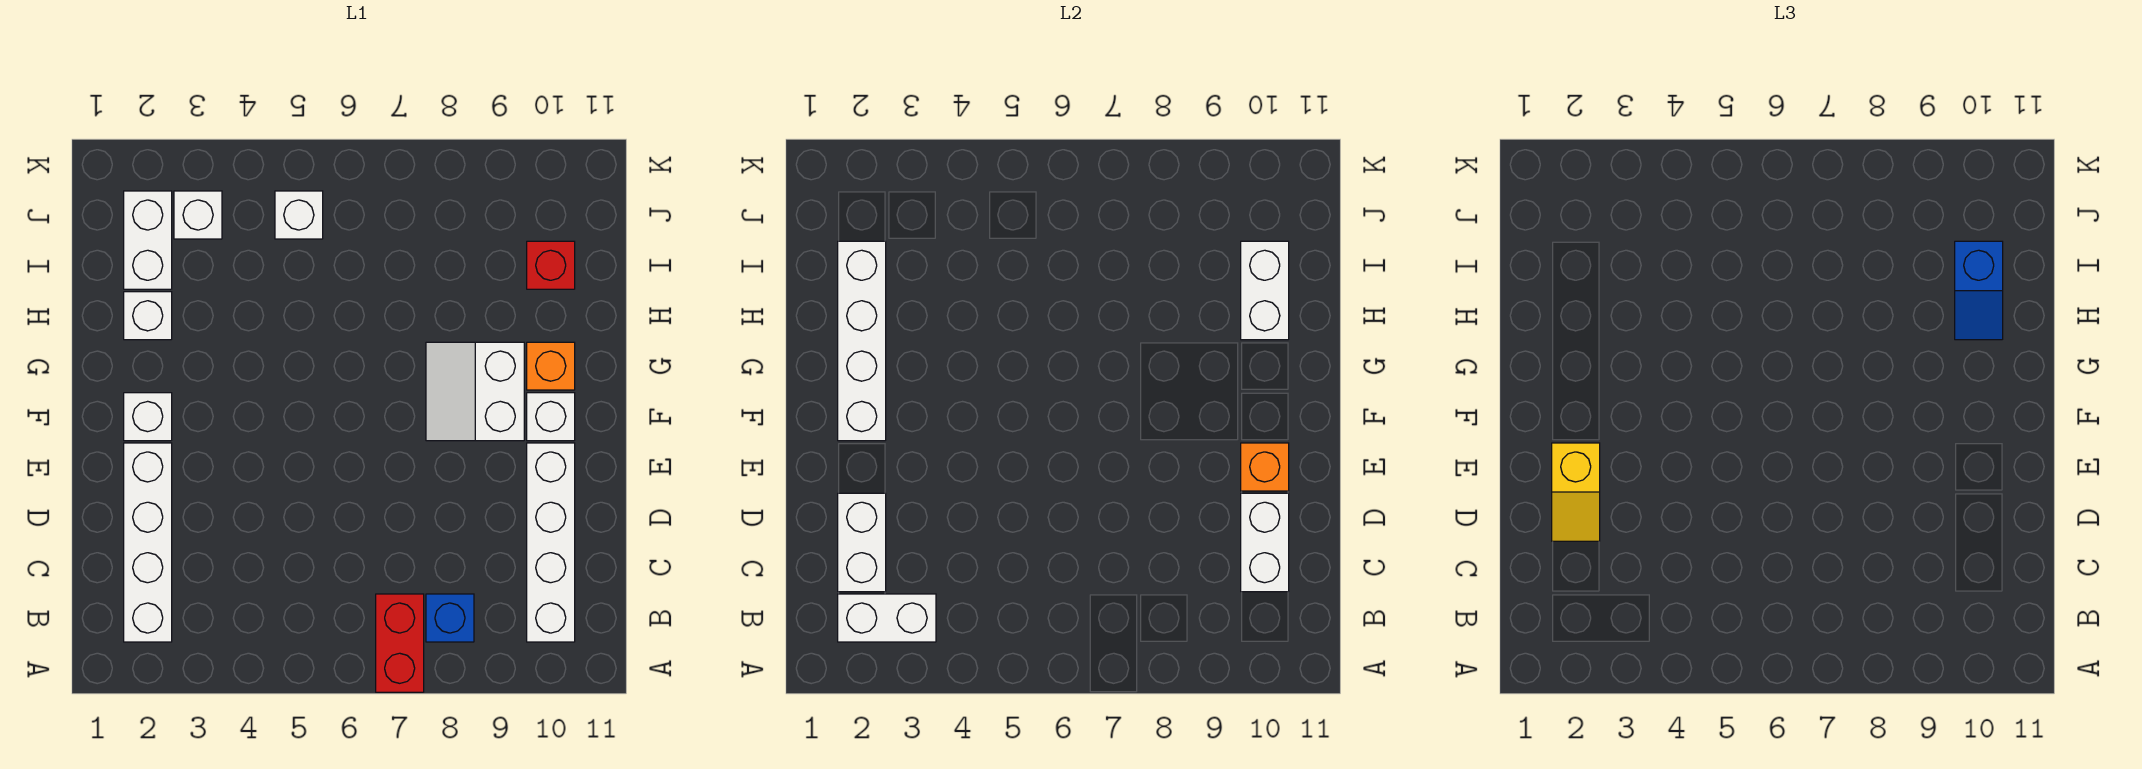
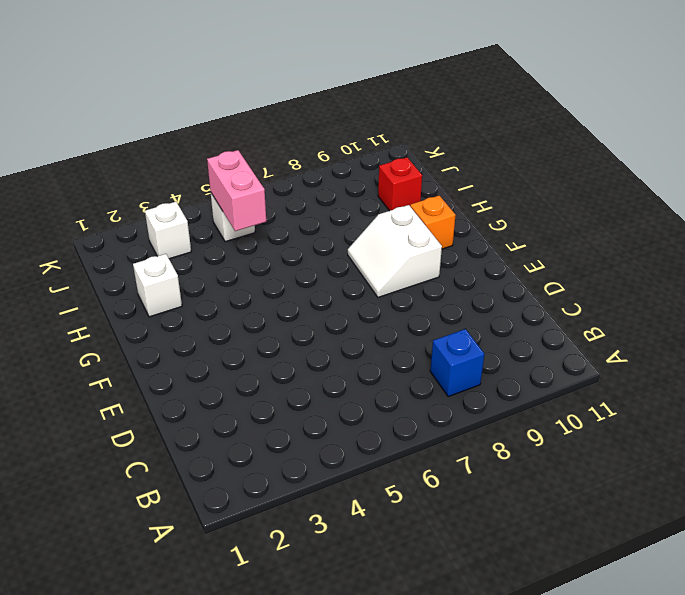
pink 1x2 brick [207,150,266,231] -> none
none -> red 1x2 brick [376,594,424,692]
none -> white 1x4 brick [124,443,172,642]
none -> white 1x4 brick [527,443,575,642]

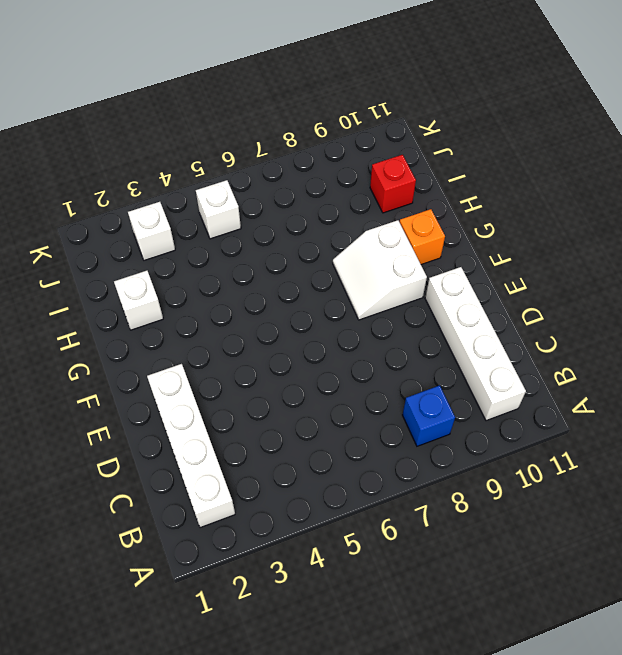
none -> red 1x2 brick [376,594,424,692]
none -> white 1x1 brick [124,393,172,441]
none -> white 1x1 brick [527,393,575,441]

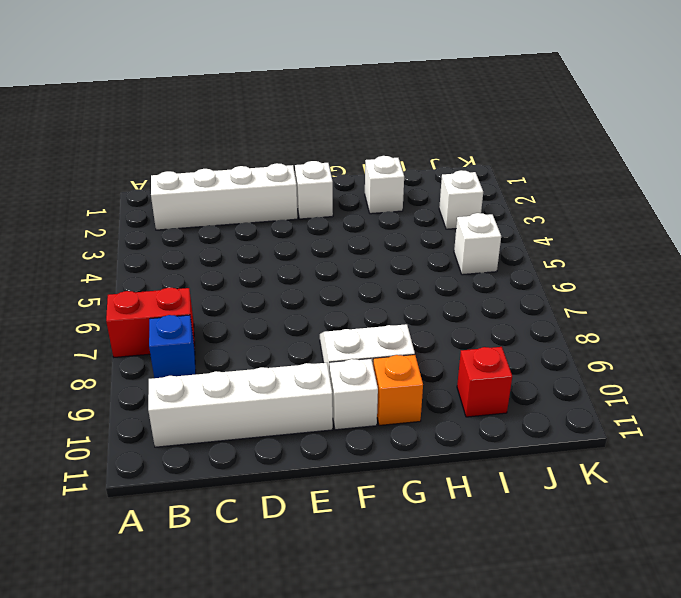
none -> white 1x2 brick [124,191,172,289]
none -> white 1x2 brick [838,594,936,642]
none -> white 1x2 brick [838,493,886,592]

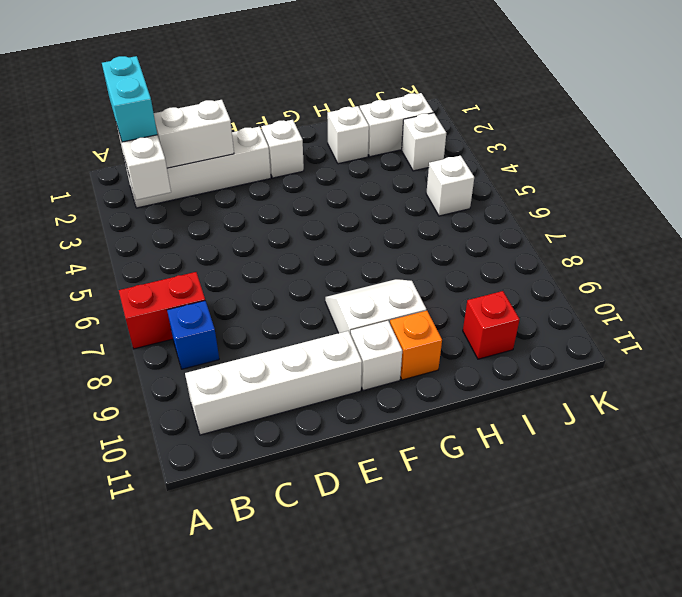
cyan 1x2 brick [102,56,157,142] -> none
none -> white 1x2 brick [1241,493,1289,592]
none -> orange 1x1 brick [1241,443,1289,491]
none -> white 1x4 brick [838,241,886,441]

